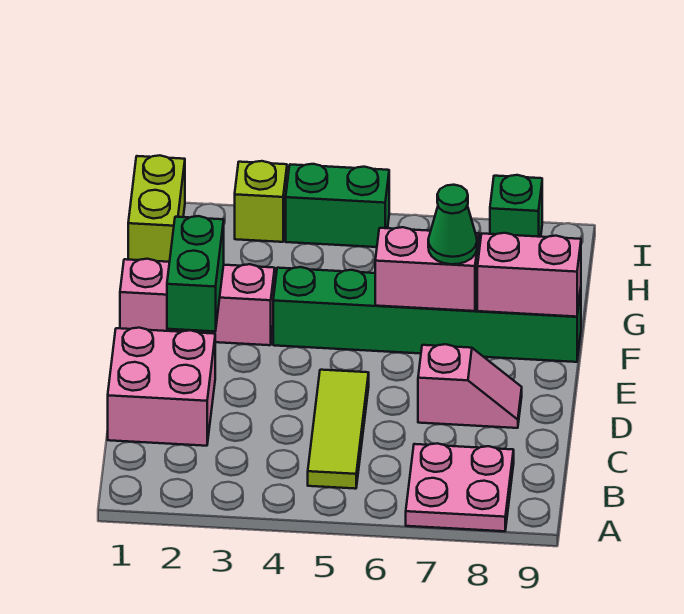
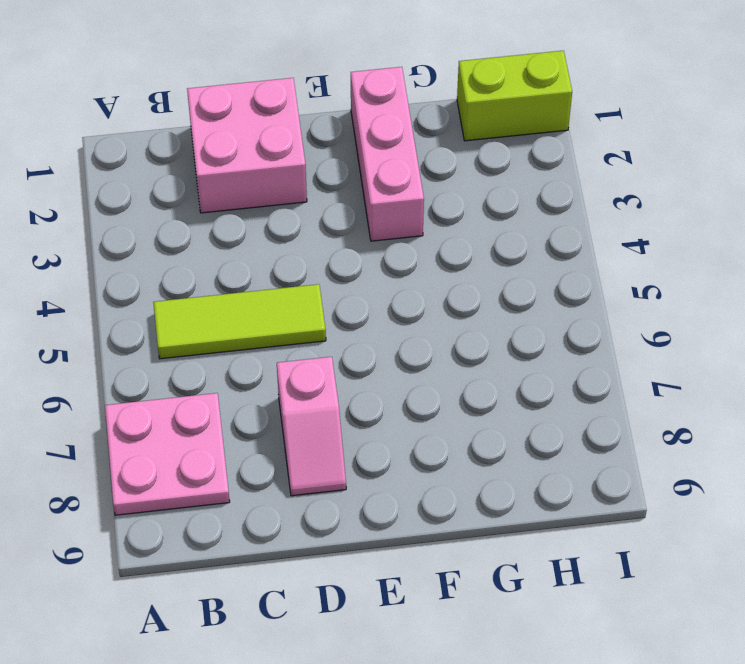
none -> green 1x6 brick [273,267,581,362]
none -> lime 1x1 brick [235,161,287,242]
none -> green 1x2 brick [286,164,389,247]

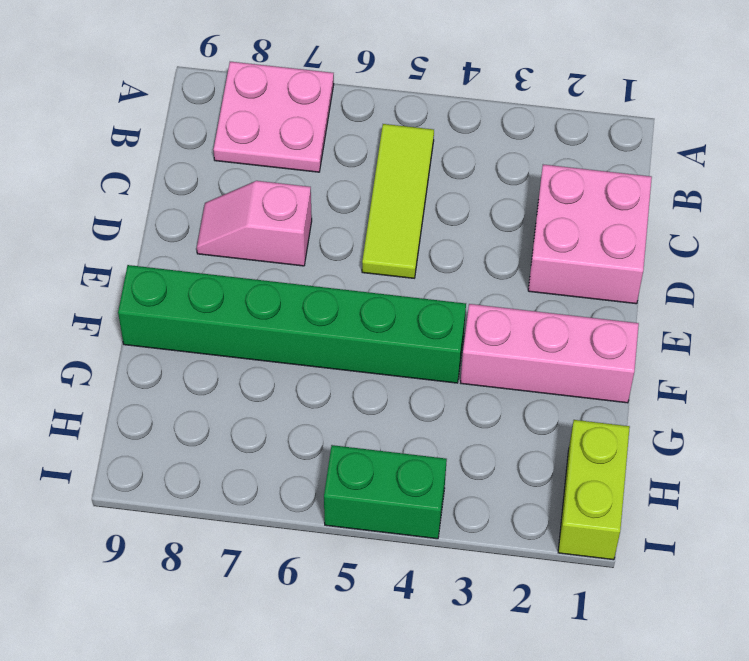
none -> lime 1x1 brick [235,161,287,242]
none -> green 1x1 brick [490,175,542,237]
none -> green 1x2 brick [167,216,224,331]

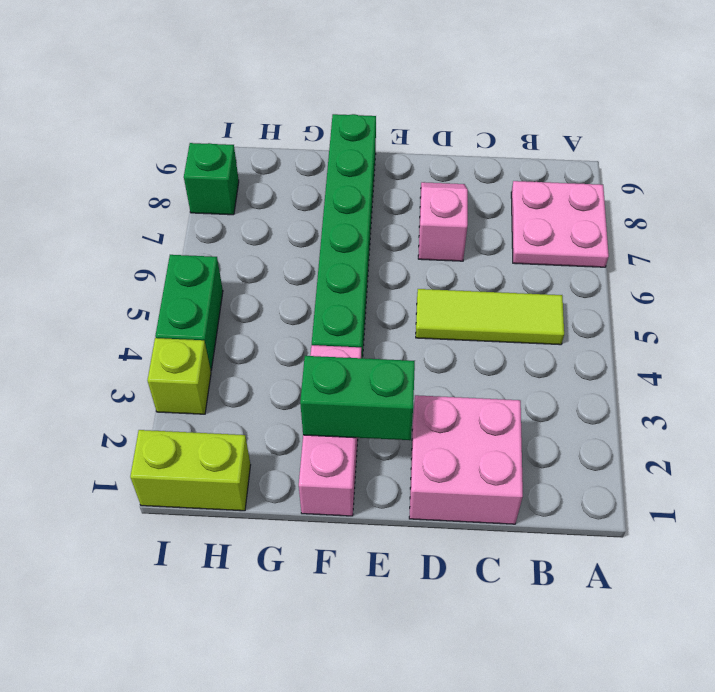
none -> pink 1x2 brick [375,227,479,311]
none -> pink 1x2 brick [477,233,581,317]
none -> green 1x1 cone [428,185,477,264]

